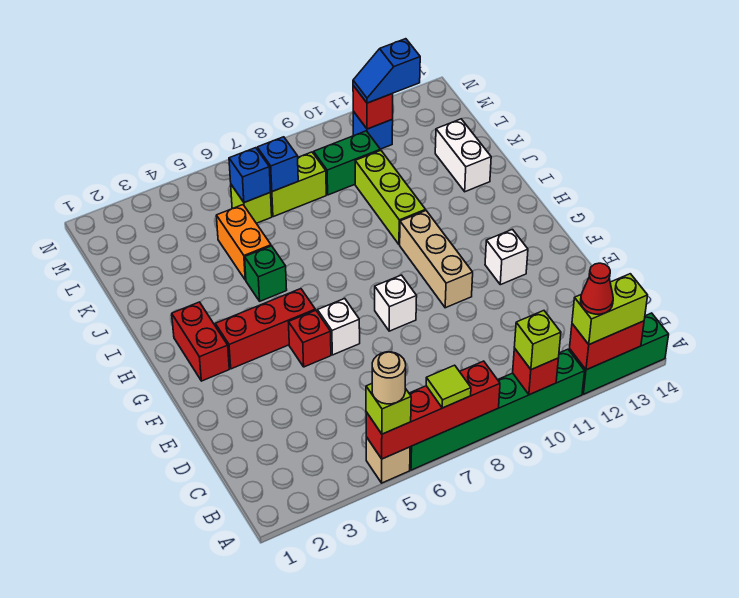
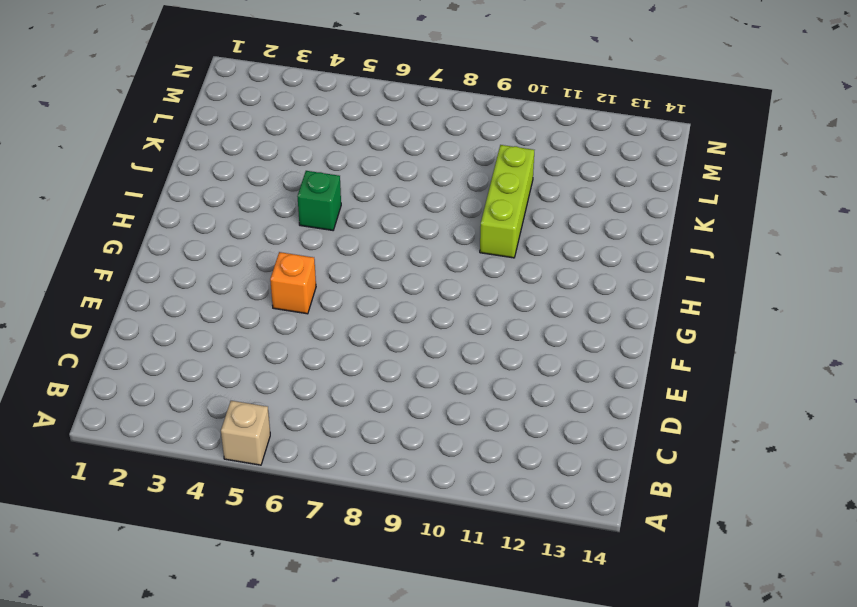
orange 1x1 brick [270,252,316,314] -> red 1x1 brick [289,310,331,367]
none -> green 1x6 brick [410,349,585,470]
none -> green 1x3 brick [569,313,669,394]
none -> white 1x1 brick [317,298,360,355]
none -> white 1x1 brick [375,275,417,331]

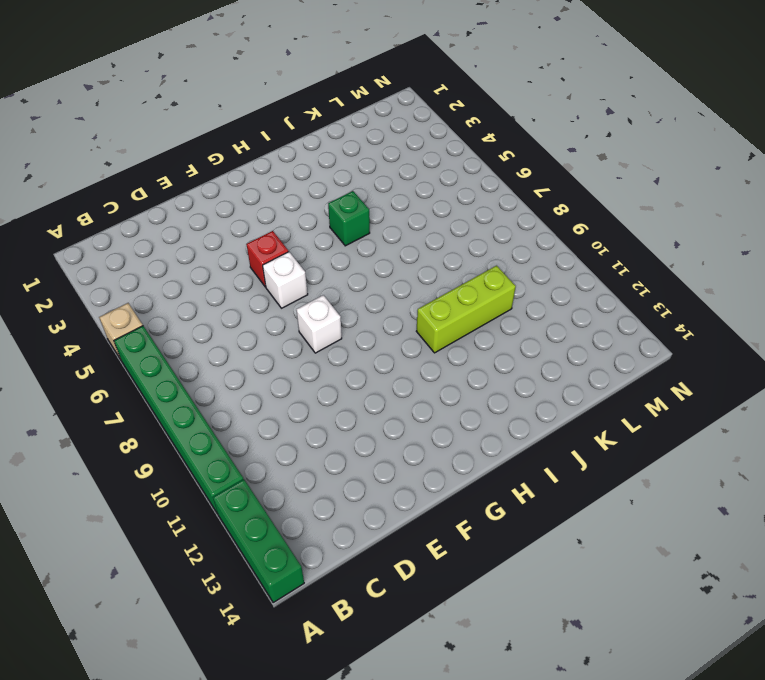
none -> tan 1x3 brick [400,211,473,308]
none -> white 1x1 brick [485,229,528,285]
none -> red 1x2 brick [172,302,229,381]
none -> red 1x3 brick [215,289,315,369]

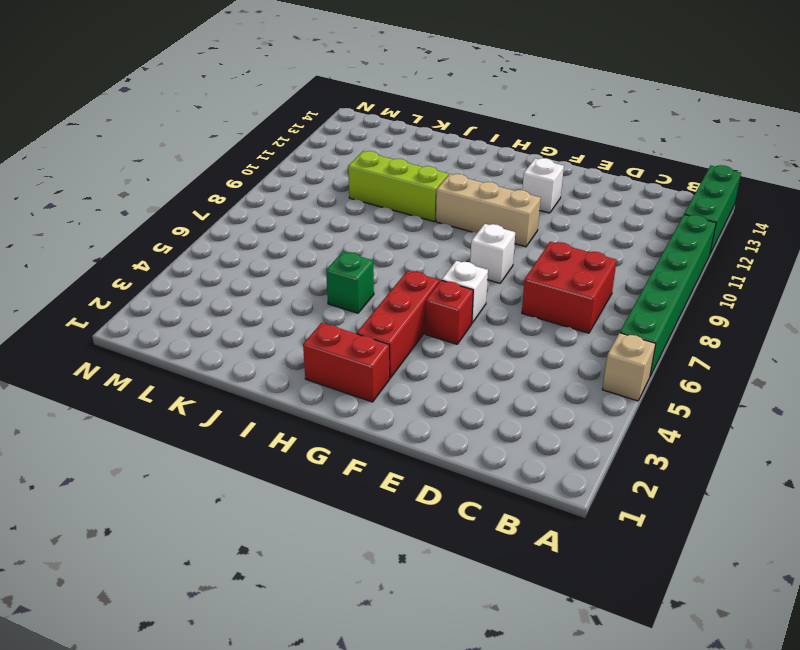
red 2x2 brick [522,242,617,333] -> none
none -> orange 1x2 brick [216,205,271,280]
none -> white 1x2 brick [435,119,491,192]
none -> lime 1x1 brick [231,185,272,223]
none -> lime 1x2 brick [270,152,326,217]

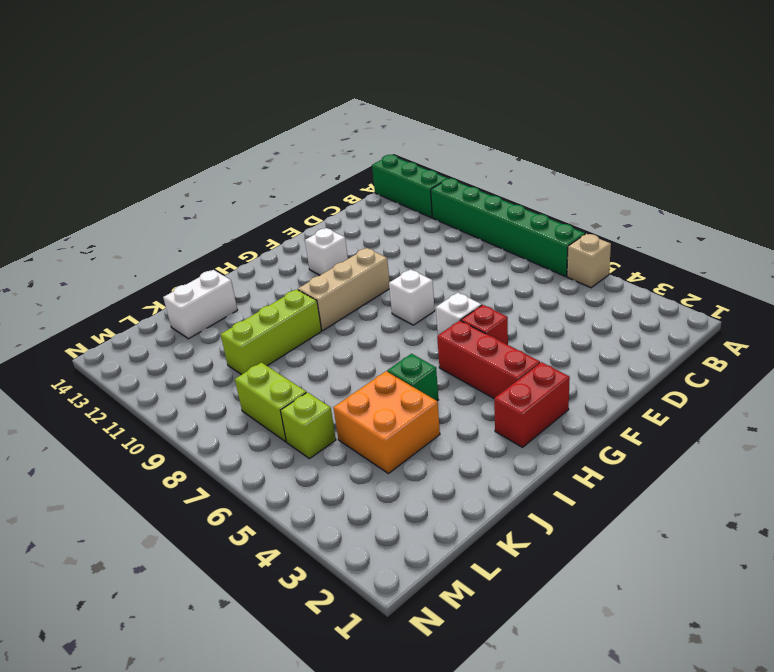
orange 2x2 brick [333,371,440,473] -> orange 1x2 brick [216,205,271,280]
none -> green 1x2 brick [314,131,380,195]
none -> blue 1x1 brick [353,111,393,149]
none -> red 1x4 brick [366,361,500,459]
none -> red 1x1 brick [513,348,558,395]

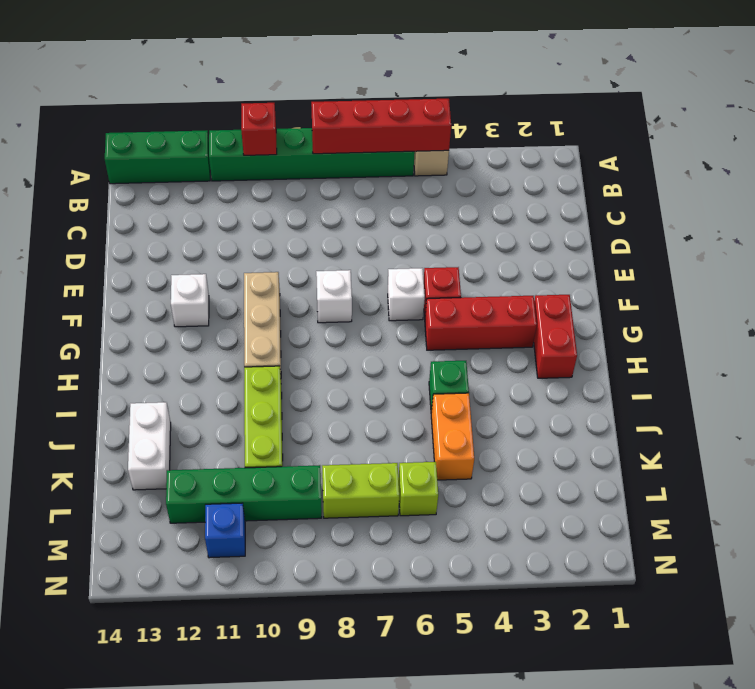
green 1x4 brick [166,465,322,523] -> green 1x2 brick [314,131,380,195]
none -> red 1x2 brick [570,321,644,370]
none -> blue 1x1 brick [229,148,271,203]
none -> blue 1x1 brick [257,137,298,192]
none -> red 1x1 brick [353,85,393,129]

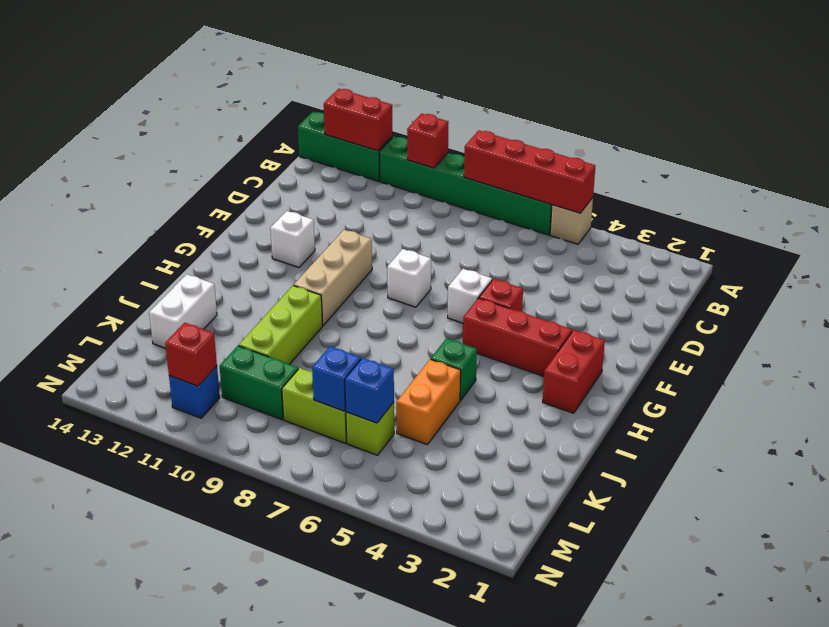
none -> lime 1x1 brick [366,384,411,434]
none -> lime 1x1 tile [426,365,471,408]
none -> lime 1x1 brick [514,311,561,370]
none -> lime 1x2 brick [572,274,648,344]

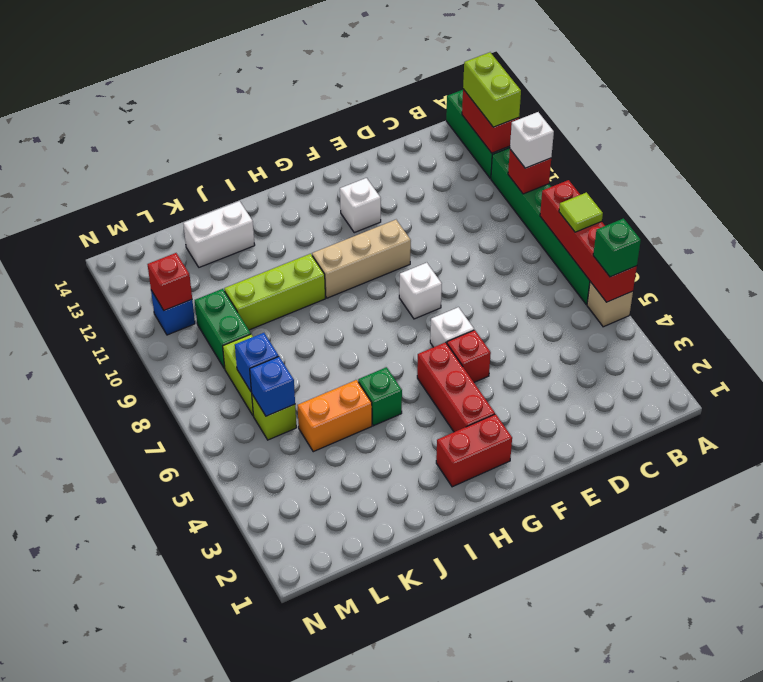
green 1x1 brick [593,218,641,277] -> lime 1x1 brick [366,384,411,434]
white 1x1 brick [510,112,554,168] -> lime 1x1 brick [514,311,561,370]
none -> blue 1x2 slope [353,39,420,103]
none -> tan 1x1 round brick [372,352,406,404]
none -> red 1x1 cone [581,263,613,314]

